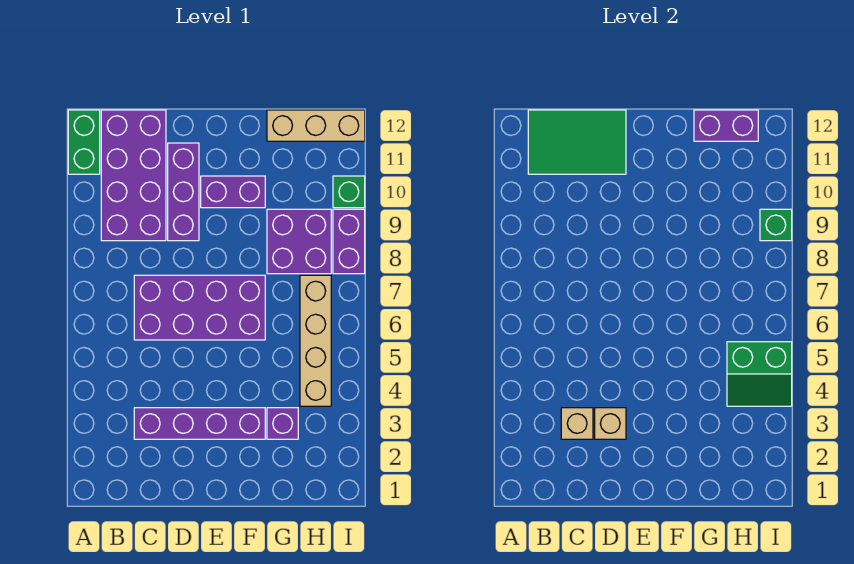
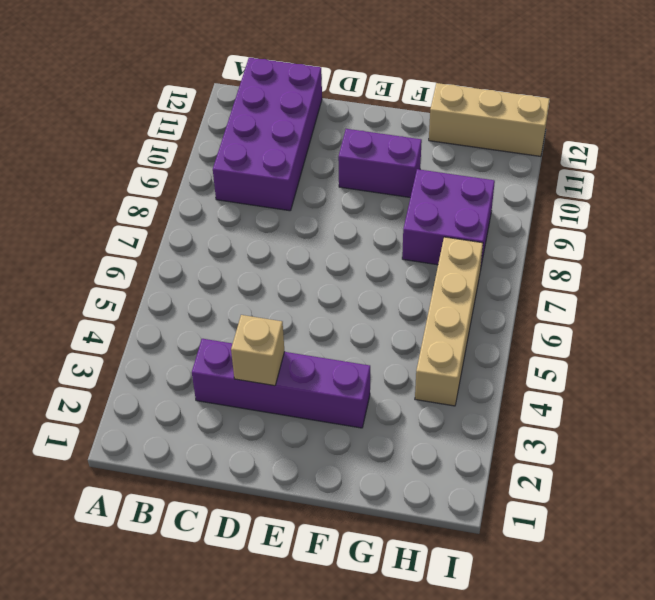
none -> green 1x2 brick [68,110,100,174]
none -> purple 2x4 brick [134,275,265,340]
none -> purple 1x3 brick [168,143,199,241]

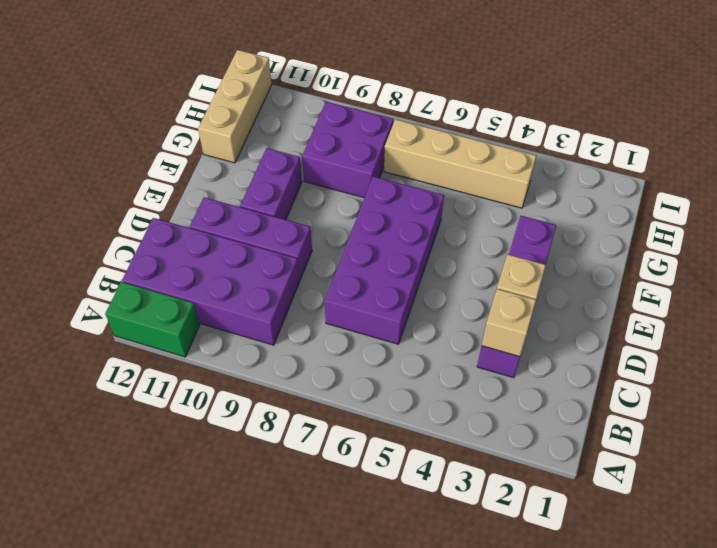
none -> purple 1x1 brick [267,408,298,439]
none -> purple 1x2 brick [333,209,365,274]
none -> green 1x1 brick [333,176,365,208]

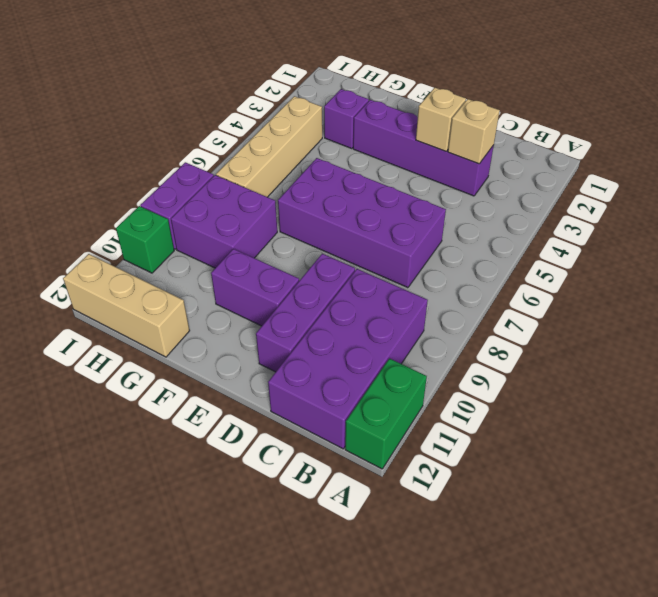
none -> green 2x3 tile [528,110,626,174]
none -> purple 1x2 brick [694,110,758,141]
none -> green 2x2 slope [727,342,792,406]

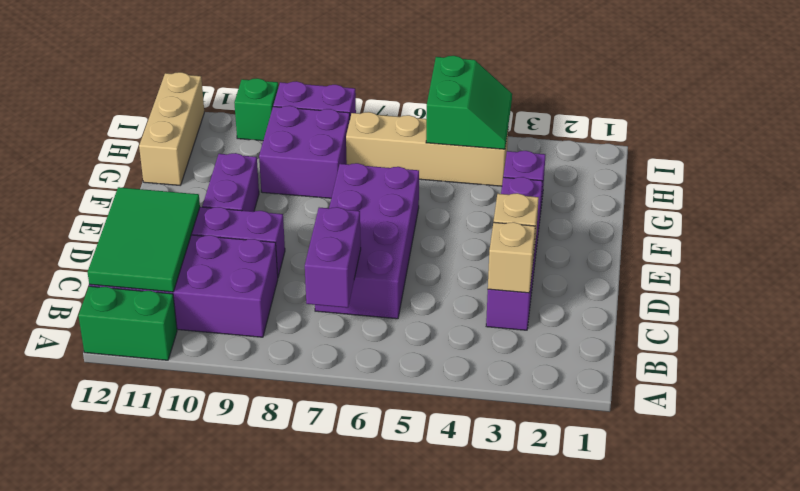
purple 1x2 brick [305,207,361,308] -> purple 1x2 brick moved to [694,110,758,141]
none -> green 1x1 brick [760,209,792,241]

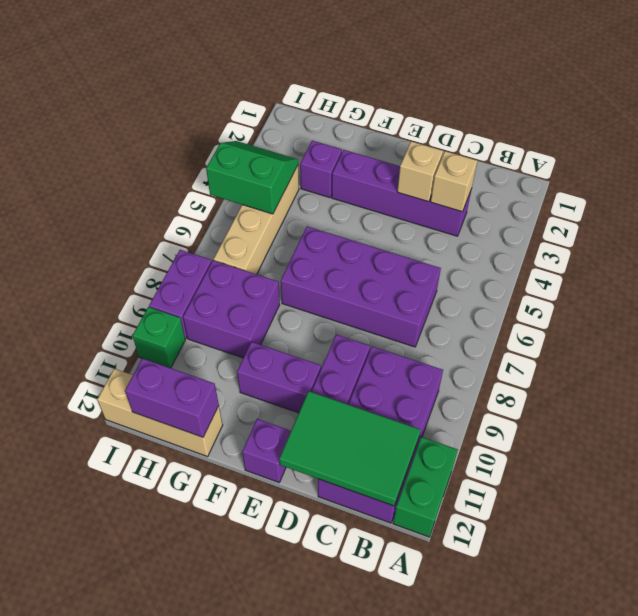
purple 1x1 brick [242,419,291,482] -> none
none -> green 1x1 brick [760,209,792,241]

